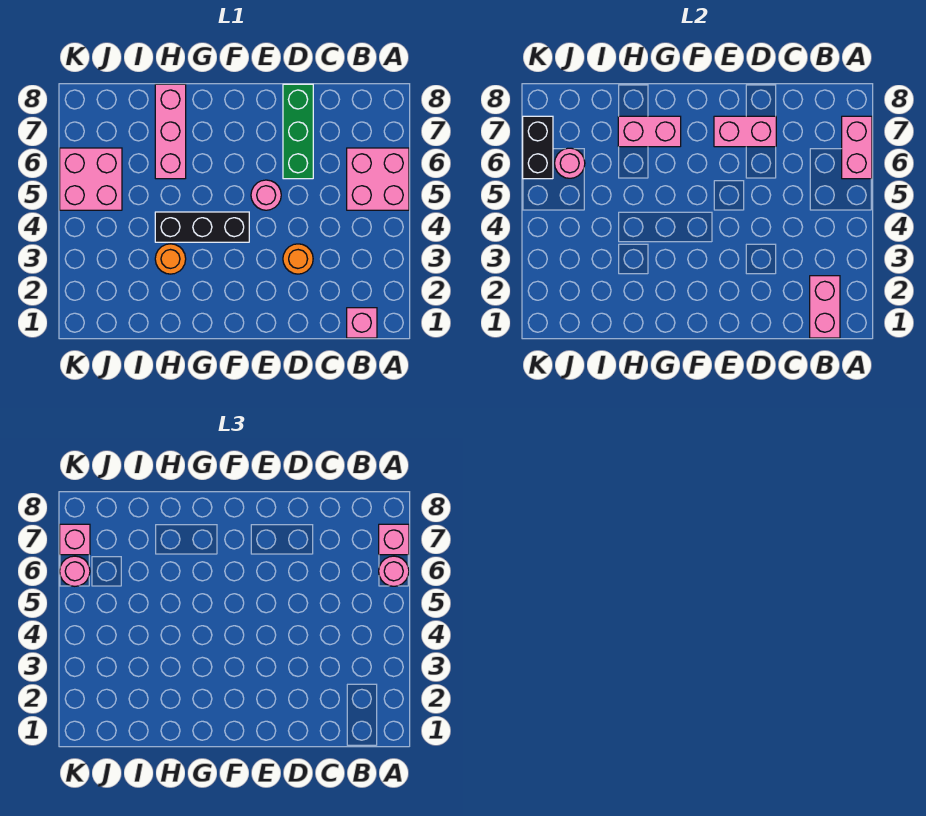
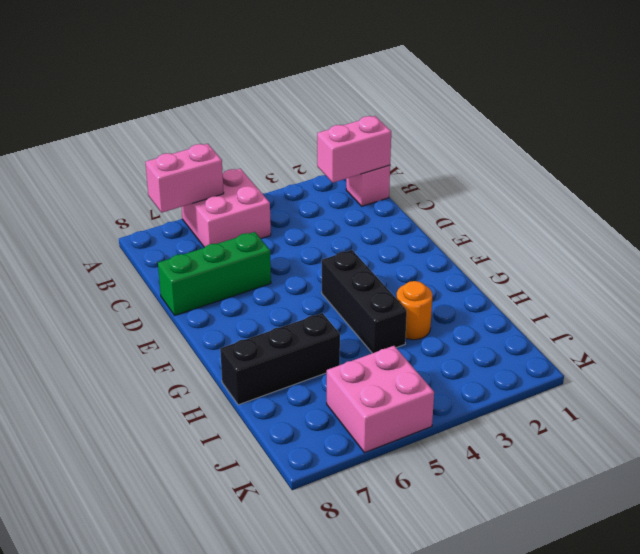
black 1x3 brick [220,313,340,405] -> pink 1x3 brick [155,84,186,179]
none -> orange 1x1 round brick [283,244,313,274]
none -> pink 1x1 round brick [251,180,281,210]
none -> pink 1x2 brick [714,116,776,147]

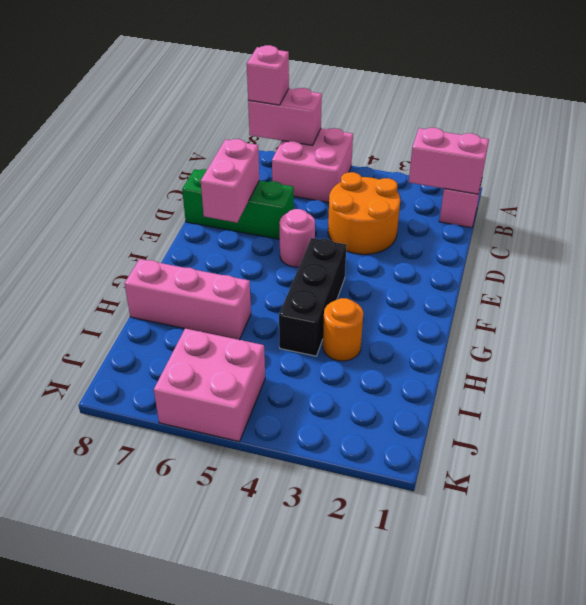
orange 2x2 round brick [328,172,400,254] -> orange 1x1 round brick [283,244,313,274]
none -> pink 1x2 brick [618,116,681,147]
none -> pink 1x1 round brick [555,148,585,178]
none -> black 1x2 brick [523,116,553,179]

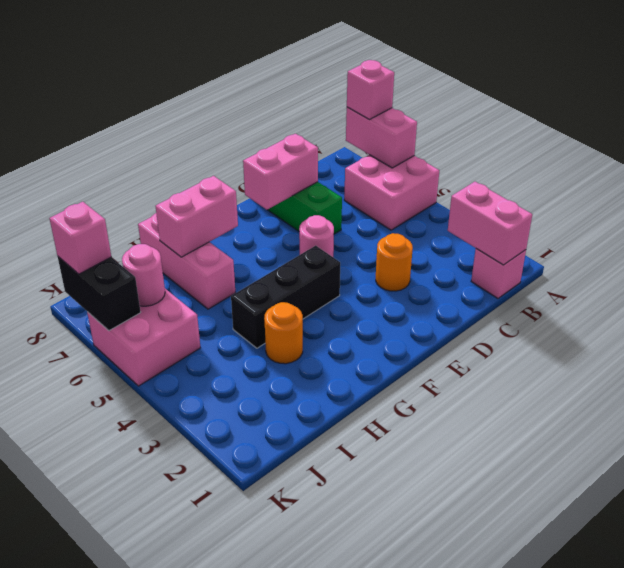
none -> pink 1x1 round brick [379,556,409,586]
none -> pink 1x1 round brick [60,556,90,586]

